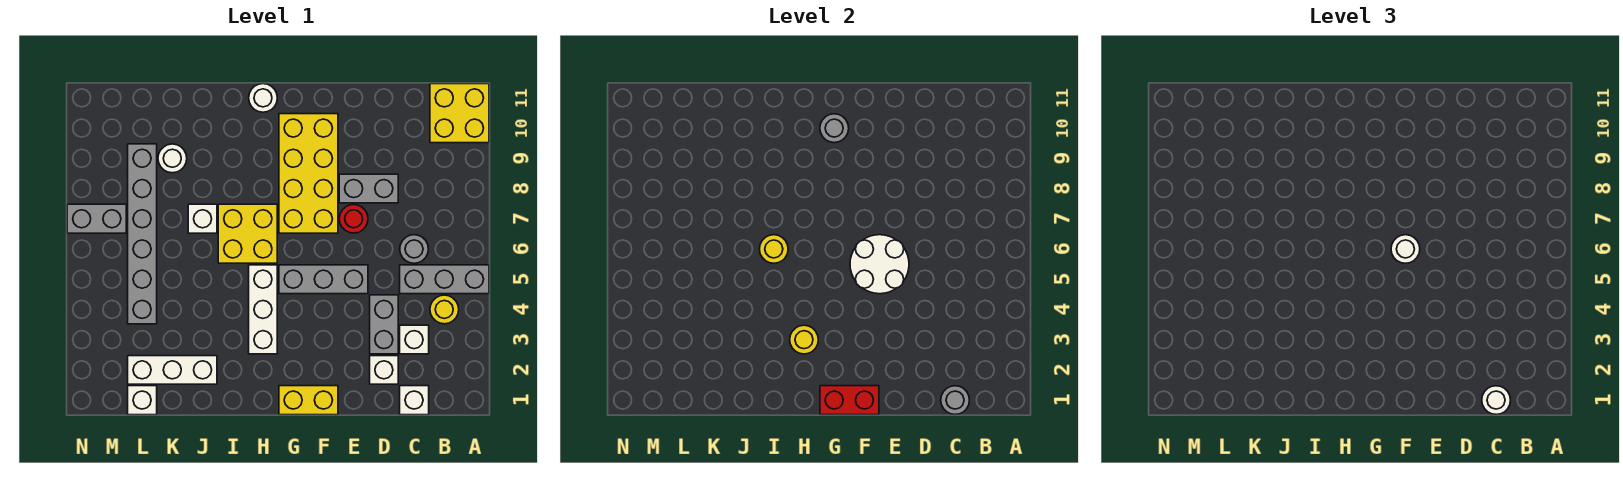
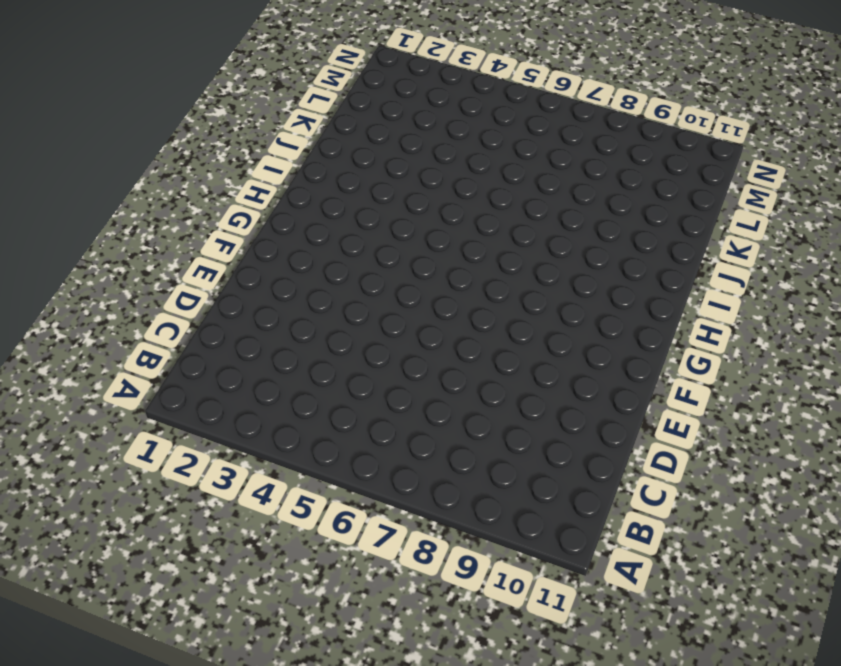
none -> grey 1x3 brick [400,265,489,294]
none -> yellow 2x2 brick [430,84,489,143]
none -> yellow 1x1 round brick [430,295,459,324]
none -> white 1x1 brick [400,386,429,415]

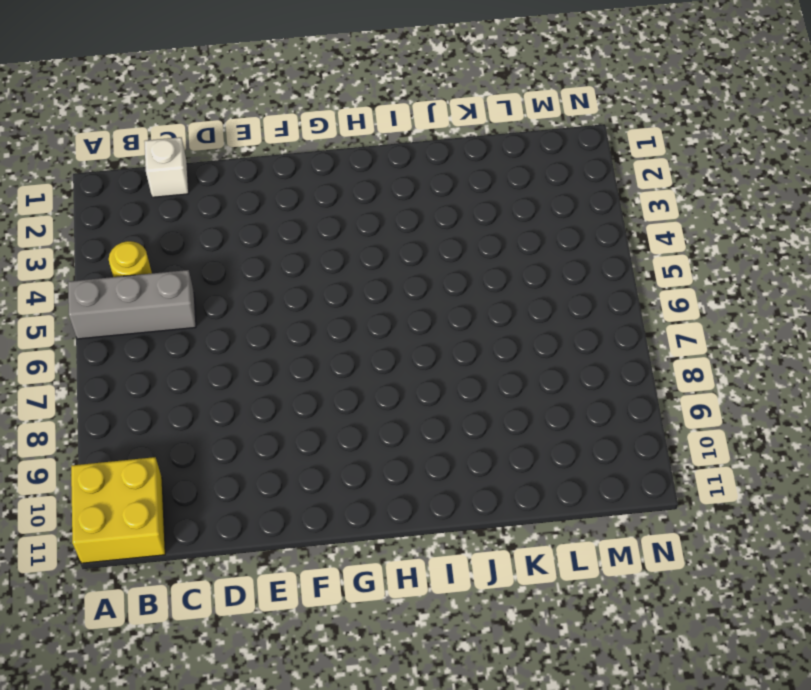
none -> white 1x1 brick [400,325,429,354]
none -> grey 1x1 round brick [400,235,428,263]
none -> white 1x1 brick [370,356,398,384]
none -> grey 1x2 brick [370,295,398,354]

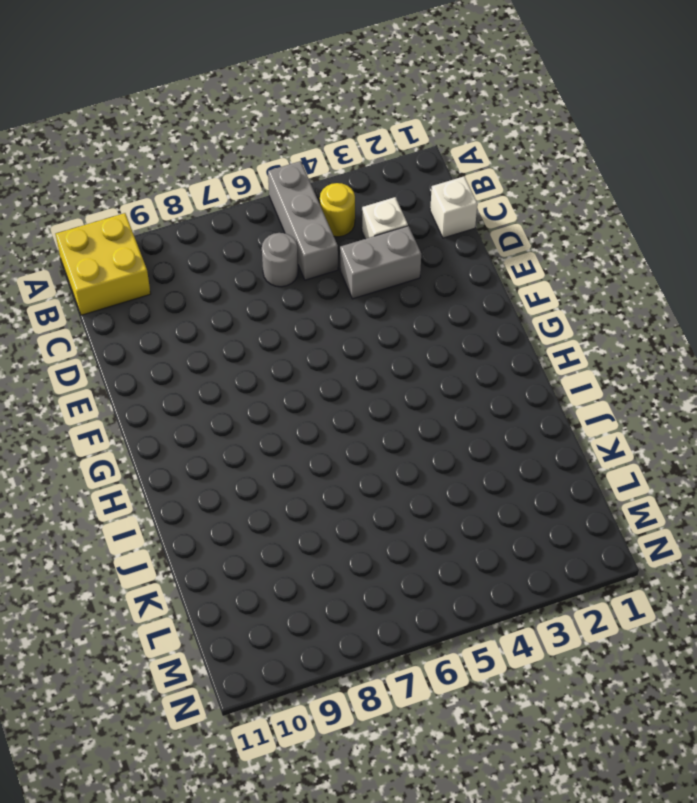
none -> white 1x1 brick [370,356,398,384]
none -> grey 1x2 brick [339,174,398,203]
none -> grey 1x3 brick [279,265,368,294]
none -> red 1x1 round brick [339,205,368,233]

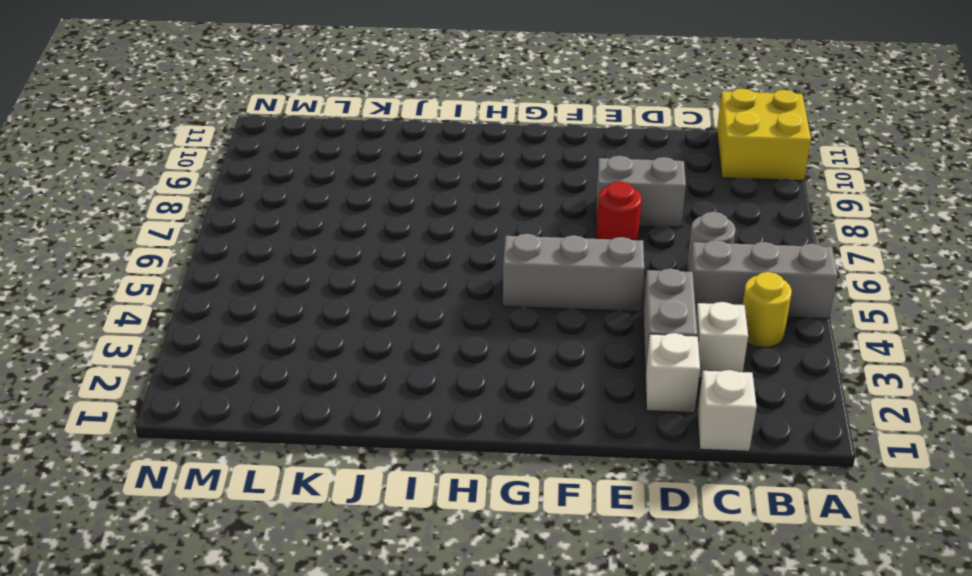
none -> yellow 1x2 brick [279,386,338,415]
none -> yellow 2x4 brick [279,114,338,233]
none -> white 1x3 brick [249,265,277,354]
none -> yellow 2x2 brick [218,204,277,263]

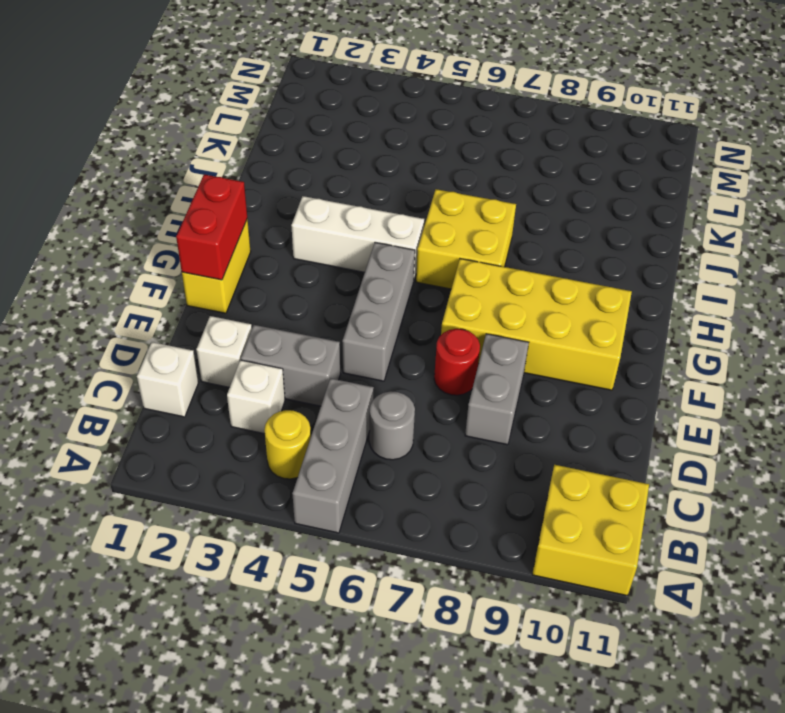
none -> white 1x1 round brick [249,84,277,112]
none -> white 1x3 brick [128,356,217,384]
none -> white 1x1 brick [188,204,217,233]
none -> white 1x1 round brick [158,144,187,173]

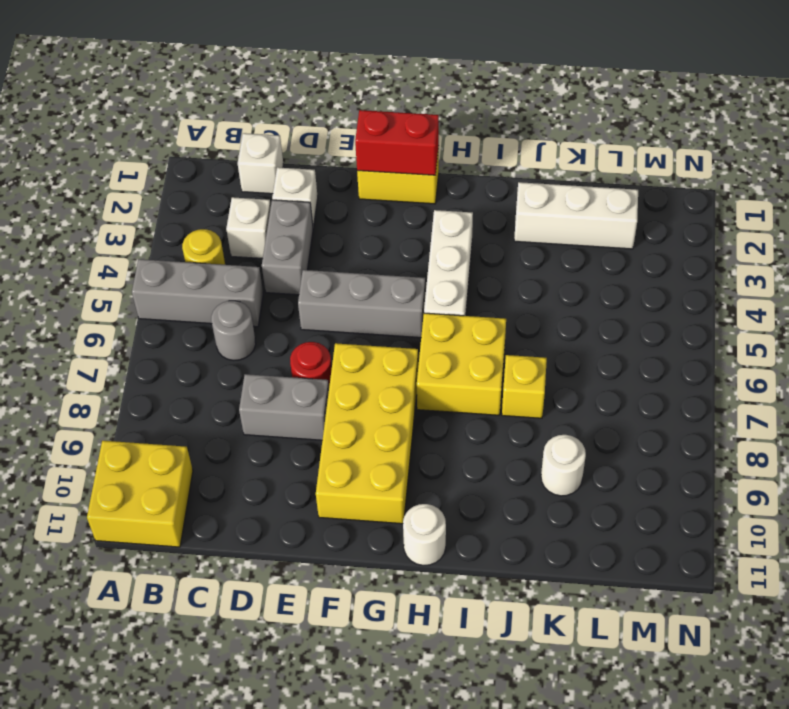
yellow 1x1 brick [502,355,547,418] -> white 1x1 brick [188,204,217,233]
none -> white 1x1 brick [128,386,157,415]
none -> grey 1x6 brick [128,144,157,324]
none -> grey 1x2 brick [67,204,126,233]
none -> grey 1x1 round brick [941,386,969,414]

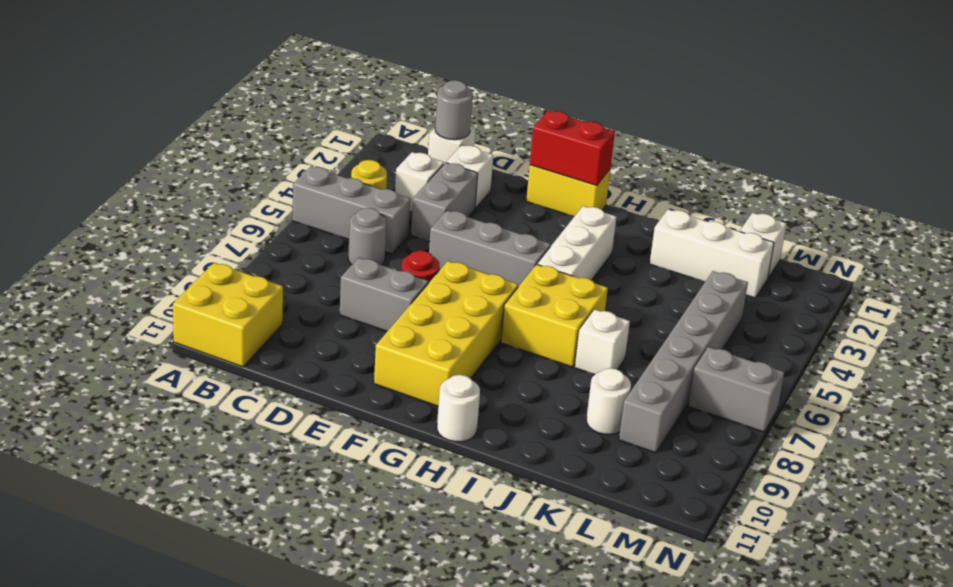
none -> white 2x2 round brick [850,235,909,294]
none -> grey 1x1 round brick [820,114,849,143]
none -> yellow 1x1 round brick [790,325,818,354]
none -> yellow 1x1 round brick [760,235,788,263]

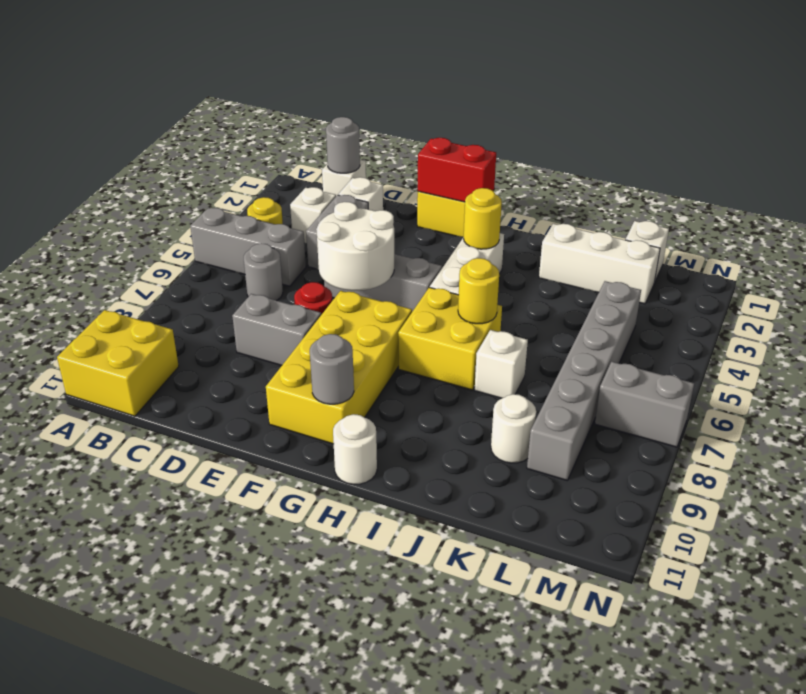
none -> white 1x1 round brick [1482,386,1510,414]
none -> white 1x1 round brick [1391,235,1420,263]

